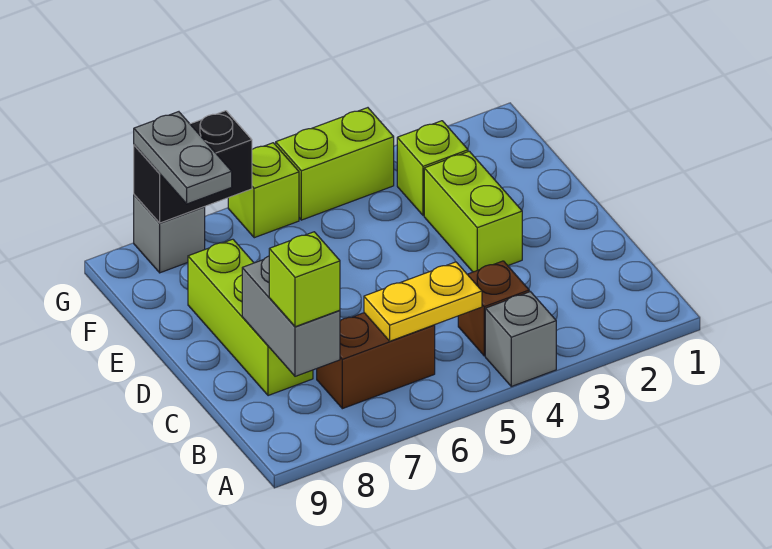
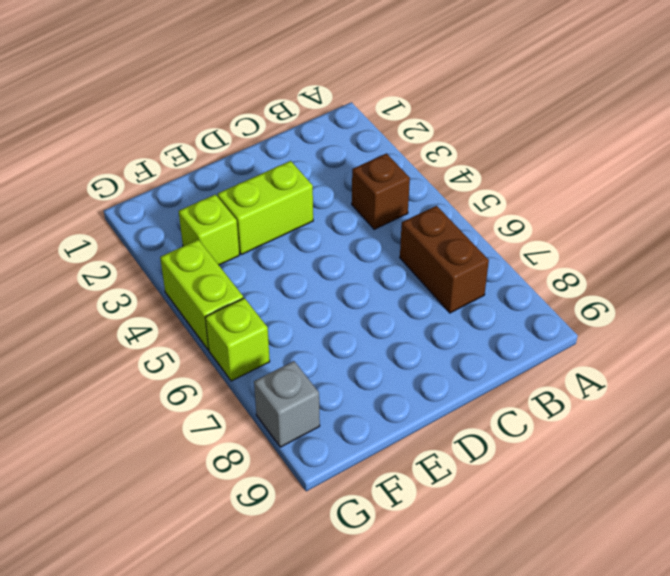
none -> grey 1x1 brick [485,292,556,386]
none -> lime 1x3 brick [188,239,313,396]
none -> yellow 1x2 plate [364,262,482,341]

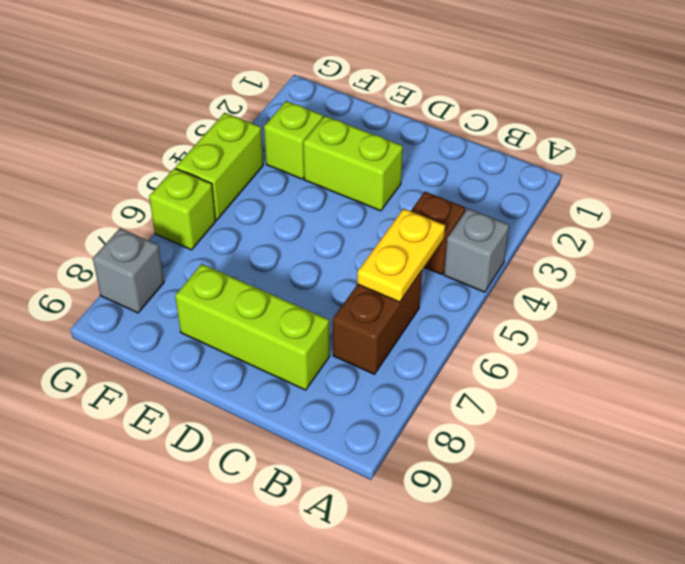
none -> grey 1x2 brick [242,256,340,376]
none -> black 1x2 brick [134,111,252,223]
none -> lime 1x1 brick [269,232,340,327]

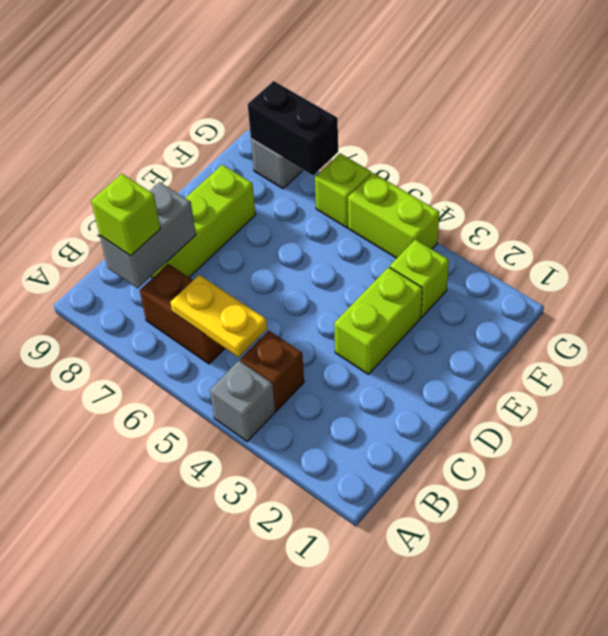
none -> grey 1x2 plate [134,112,232,204]

